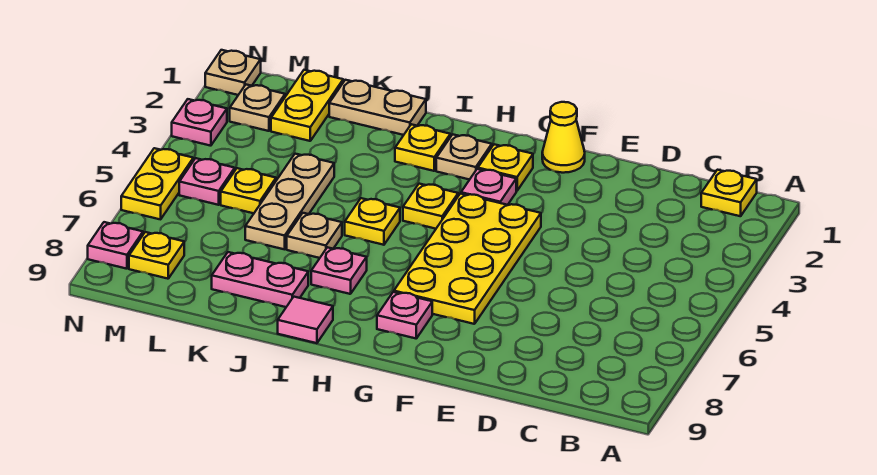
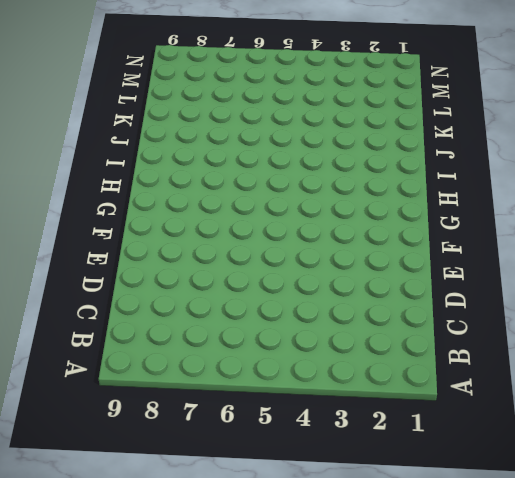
none -> yellow 1x1 plate [701,170,757,216]
none -> yellow 1x1 cone [542,102,585,173]
none -> yellow 2x4 plate [394,194,541,324]

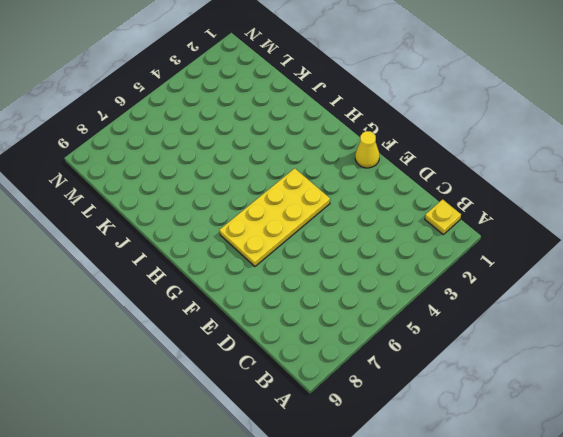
none -> yellow 1x1 plate [478,144,533,191]
none -> pink 1x1 plate [461,169,516,205]
none -> pink 1x1 plate [377,292,432,338]

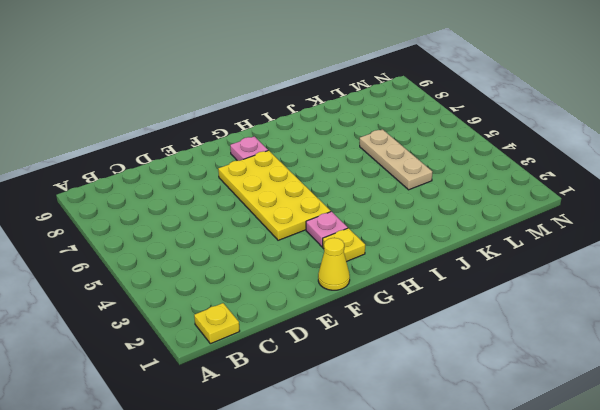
none -> tan 1x1 plate [436,134,492,180]
none -> yellow 1x1 plate [403,184,458,229]
none -> yellow 1x1 plate [395,124,450,171]

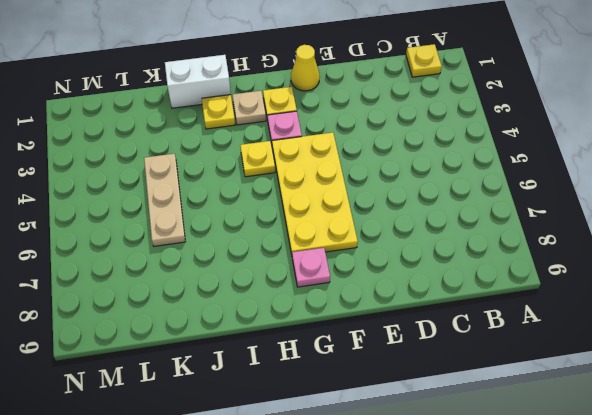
white 1x2 brick [165,55,231,108] -> tan 1x2 plate [329,80,426,135]
none -> yellow 1x1 plate [345,198,400,245]
none -> pink 1x1 plate [311,247,367,294]
none -> pink 1x1 tile [278,297,333,343]

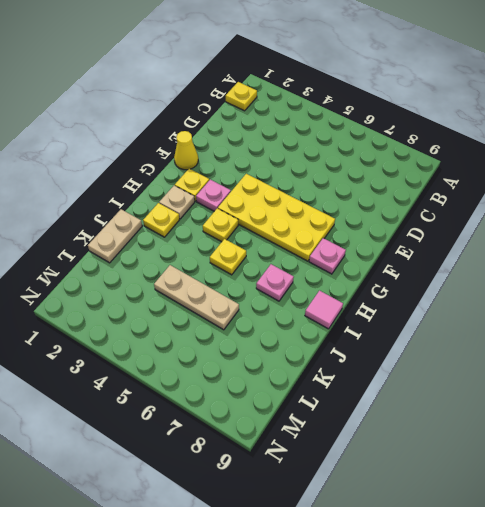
none -> tan 1x1 plate [287,213,342,258]
none -> pink 1x2 plate [212,252,308,307]
none -> yellow 1x2 plate [271,70,343,141]

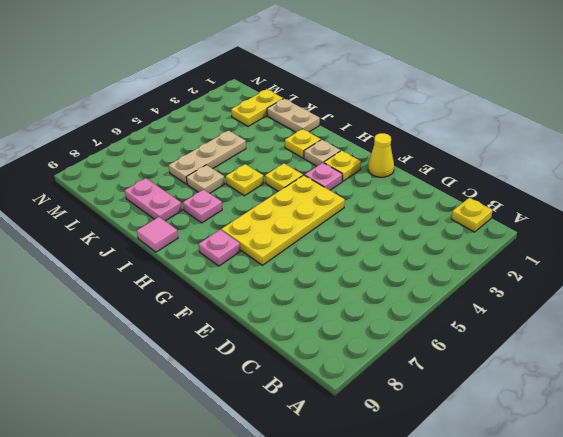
none -> yellow 1x1 plate [221,168,276,213]
none -> tan 1x1 plate [230,85,285,131]
none -> pink 1x1 plate [179,158,235,205]

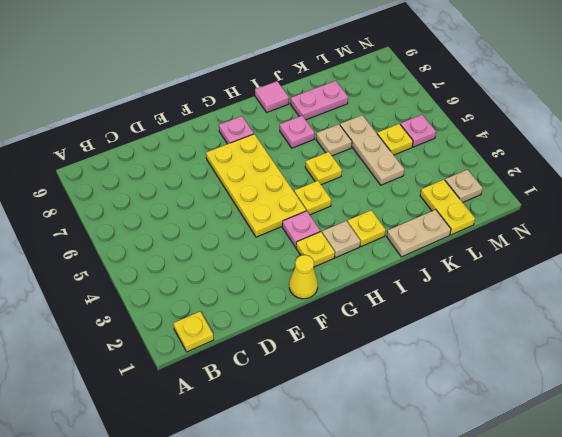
none -> yellow 1x1 plate [129,232,184,279]
none -> tan 1x1 plate [205,50,261,95]
none -> pink 1x1 plate [172,99,227,146]

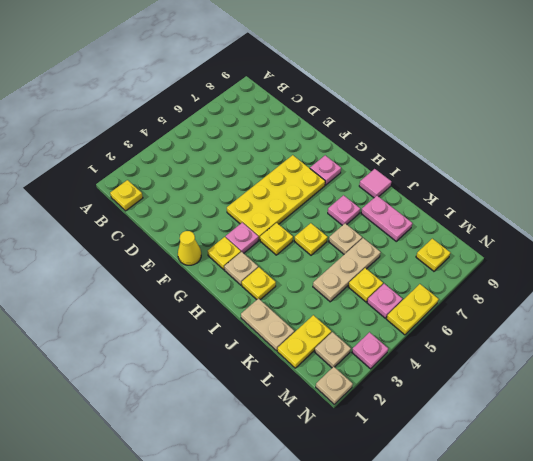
none -> pink 1x1 plate [88,222,143,269]

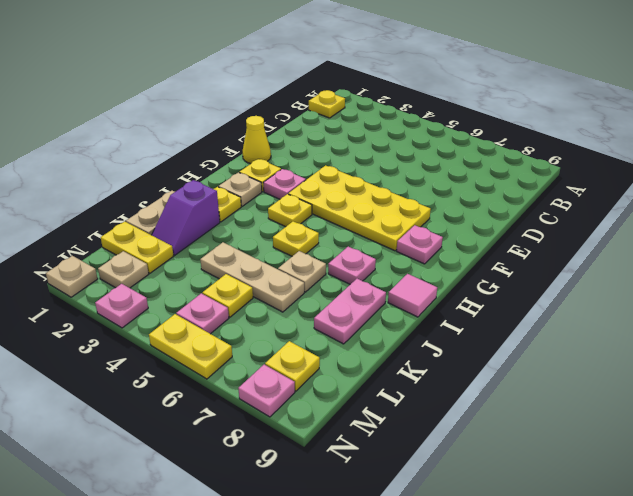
purple 1x2 slope [152,180,220,255] -> none

